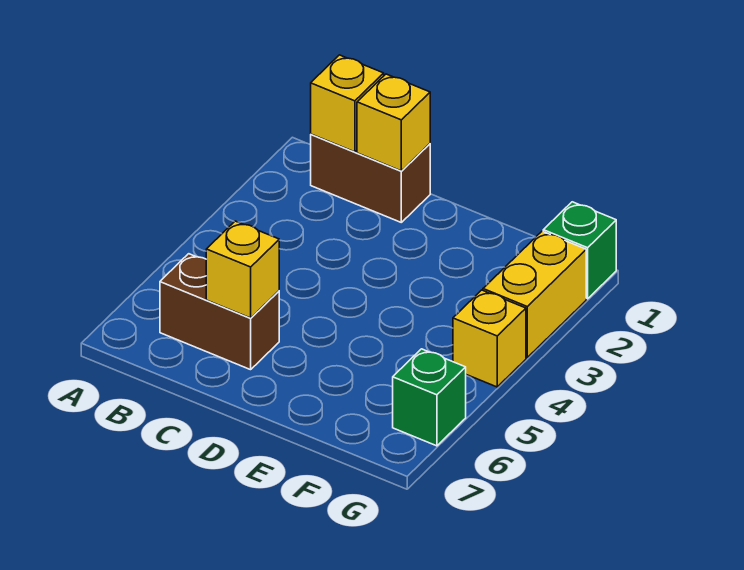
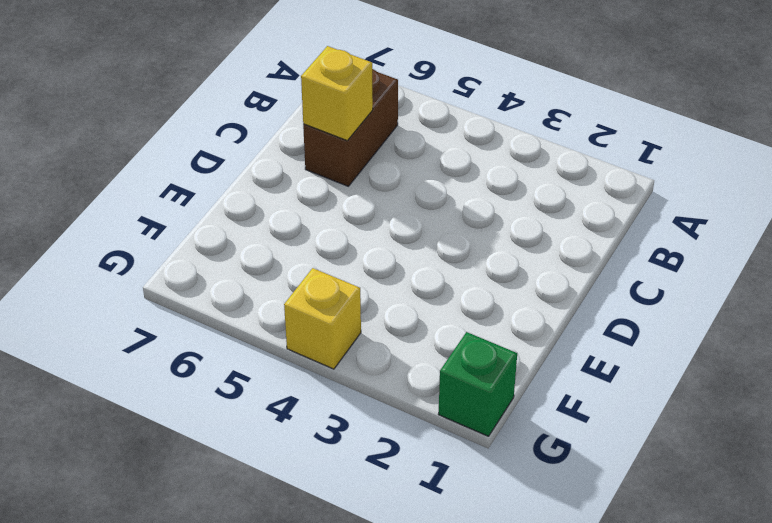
none -> brown 1x2 brick [311,134,430,222]
none -> yellow 1x2 brick [483,231,586,357]

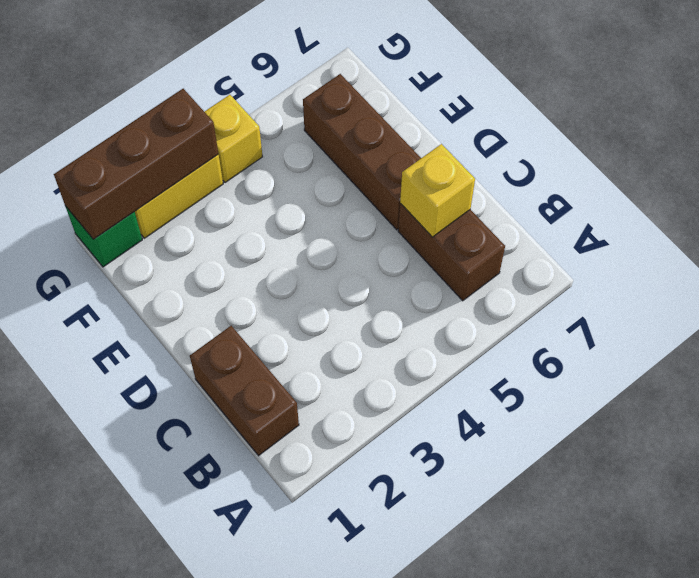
brown 1x3 brick [303,74,421,230] -> none
brown 1x3 brick [54,89,218,239] -> none
none -> green 1x1 brick [393,349,466,446]
none -> yellow 1x1 brick [311,55,384,152]

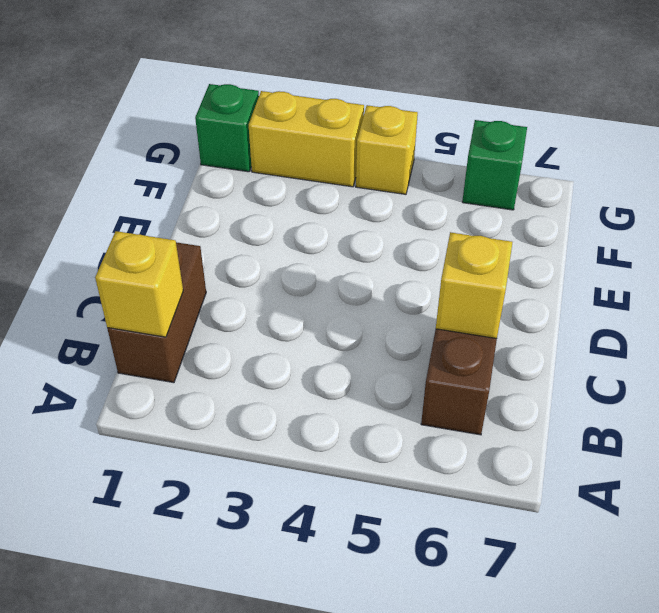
none -> yellow 1x1 brick [357,74,430,171]

